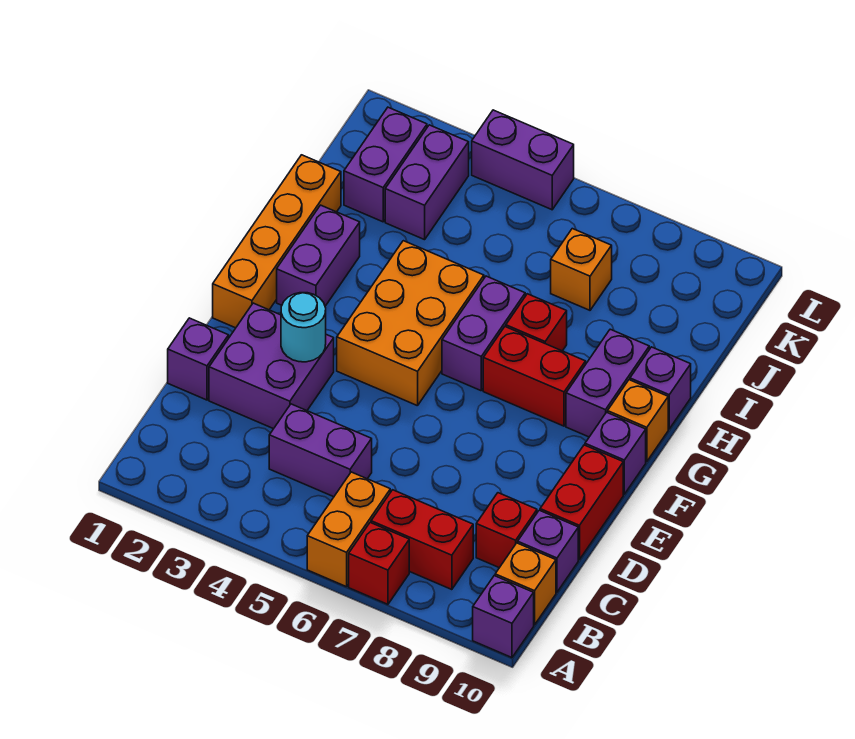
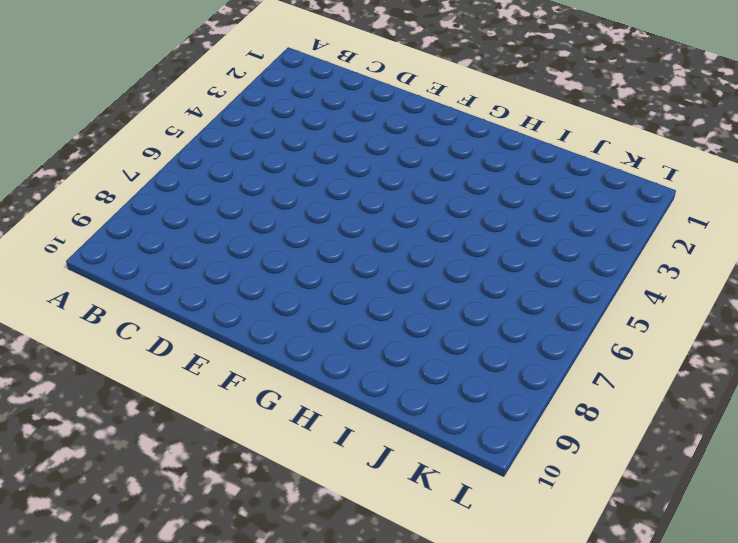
none -> orange 1x2 brick [307,472,390,587]
none -> red 1x1 brick [349,523,409,604]
none -> purple 1x1 brick [473,576,534,658]

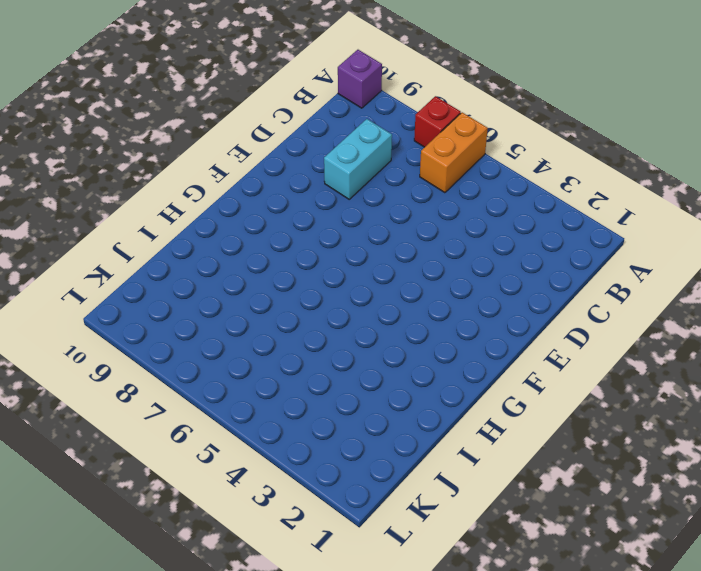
cyan 1x2 brick [324,119,392,199] -> none
none -> red 1x2 brick [371,490,473,590]
none -> orange 1x1 brick [495,543,556,625]
none -> purple 1x2 brick [269,404,372,497]

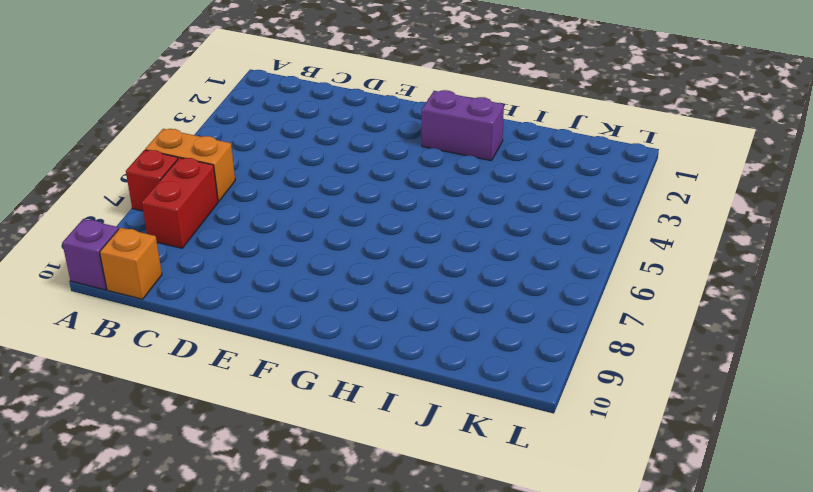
none -> purple 1x2 brick [269,404,372,497]
none -> red 1x1 brick [476,493,537,568]
none -> purple 1x1 brick [518,510,578,592]

